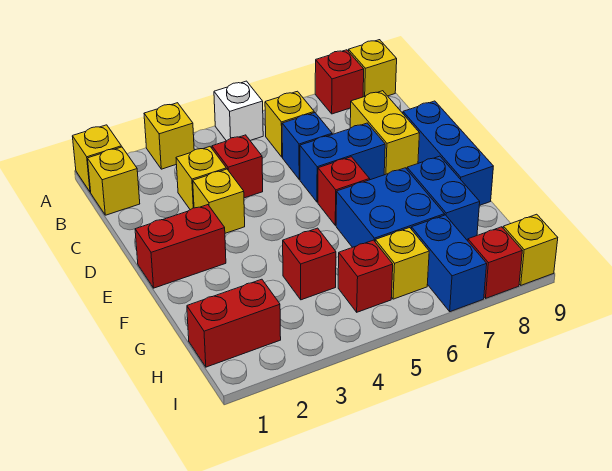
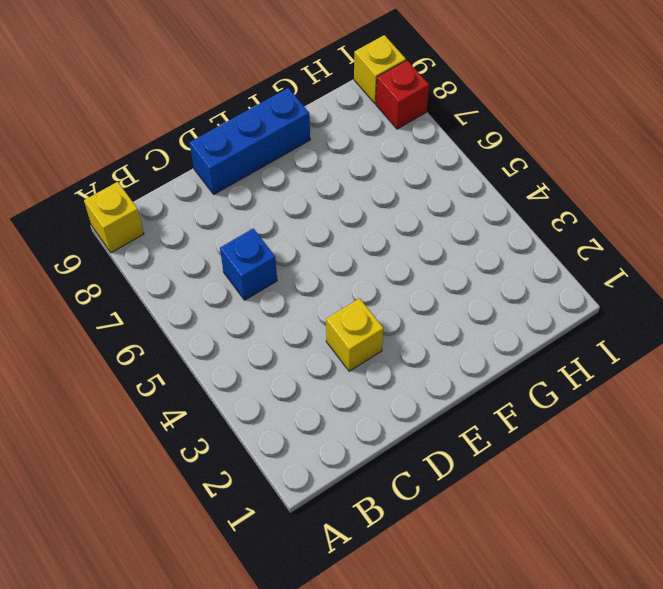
none -> yellow 1x1 brick [72,125,121,192]
none -> yellow 1x1 brick [144,103,194,169]
none -> white 1x1 brick [214,81,263,141]

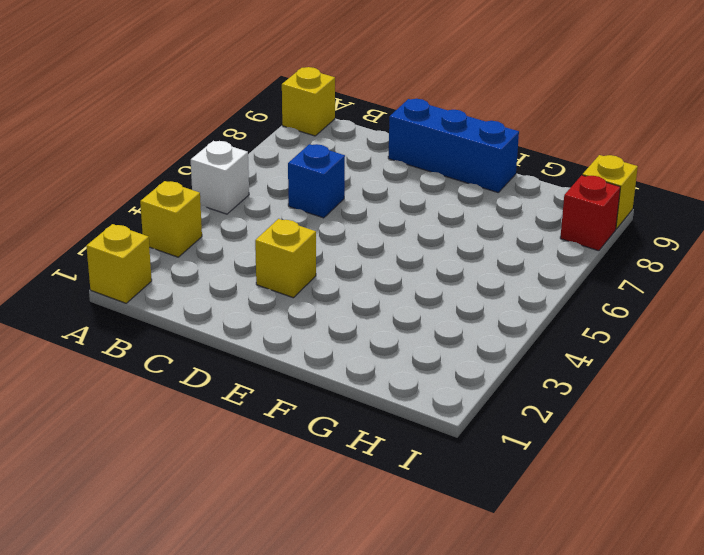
none -> red 1x1 brick [315,50,364,114]
none -> yellow 1x1 brick [88,147,140,215]
none -> yellow 1x1 brick [265,91,314,157]

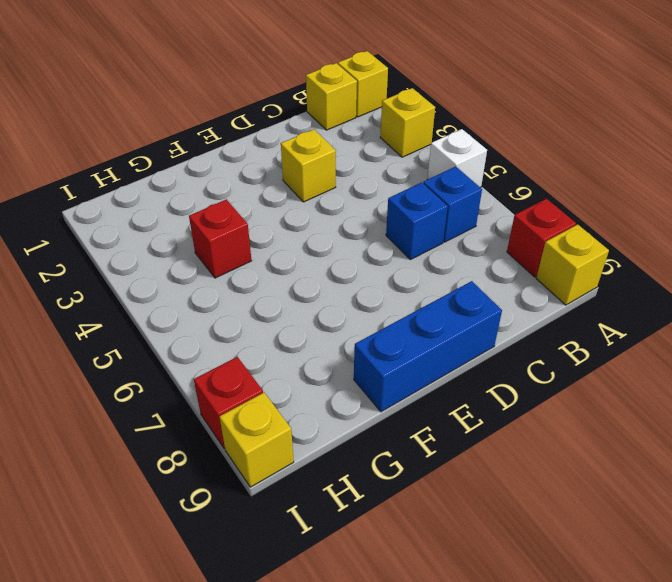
blue 1x1 brick [423,166,482,242] -> yellow 1x1 brick [265,91,314,157]
none -> yellow 1x1 brick [176,147,226,210]
none -> red 1x1 brick [212,135,263,198]
none -> yellow 1x2 brick [350,91,420,175]

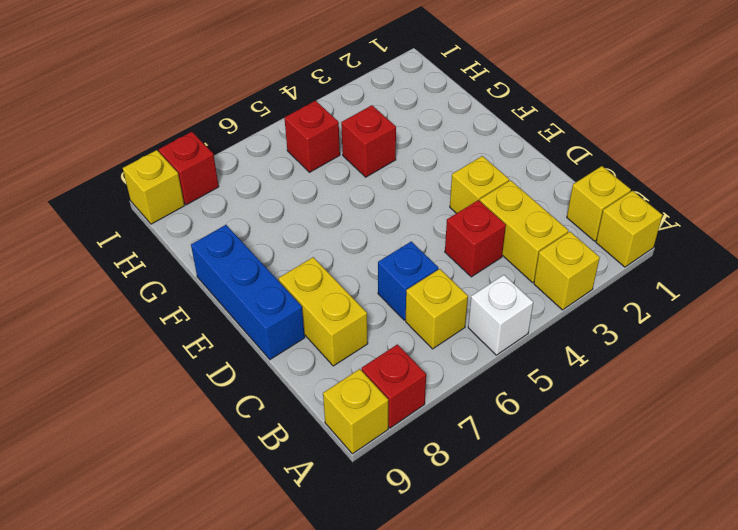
yellow 1x2 brick [480,180,568,282] -> yellow 1x1 brick [176,147,226,210]
none -> blue 1x2 brick [300,123,385,202]
none -> red 1x2 brick [135,205,226,288]
none -> red 1x1 brick [318,157,370,225]

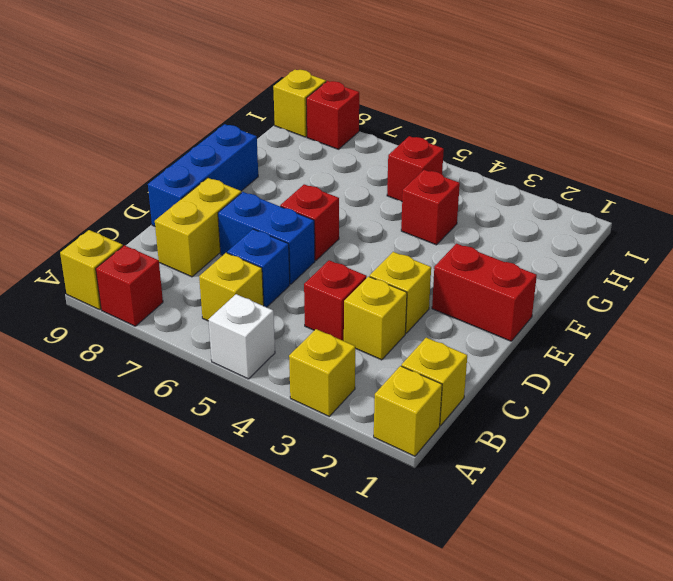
none -> blue 2x2 brick [336,168,444,247]
none -> blue 1x2 brick [407,156,480,241]
none -> red 1x2 brick [187,279,281,367]

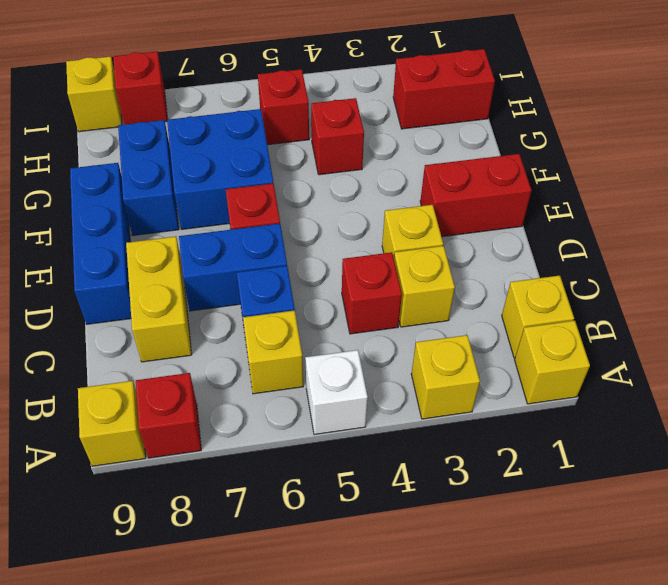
none -> yellow 1x1 brick [375,228,429,299]
none -> blue 1x2 brick [411,215,487,312]

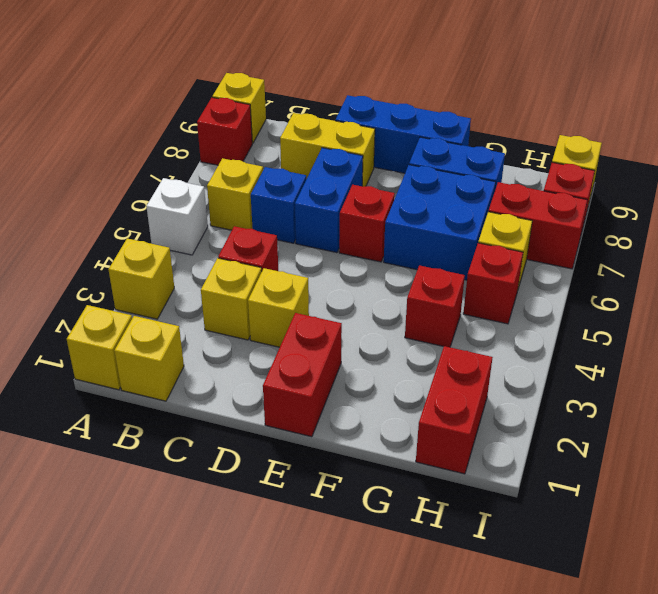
red 1x2 brick [488,182,587,269] -> blue 1x2 brick [411,215,487,312]

